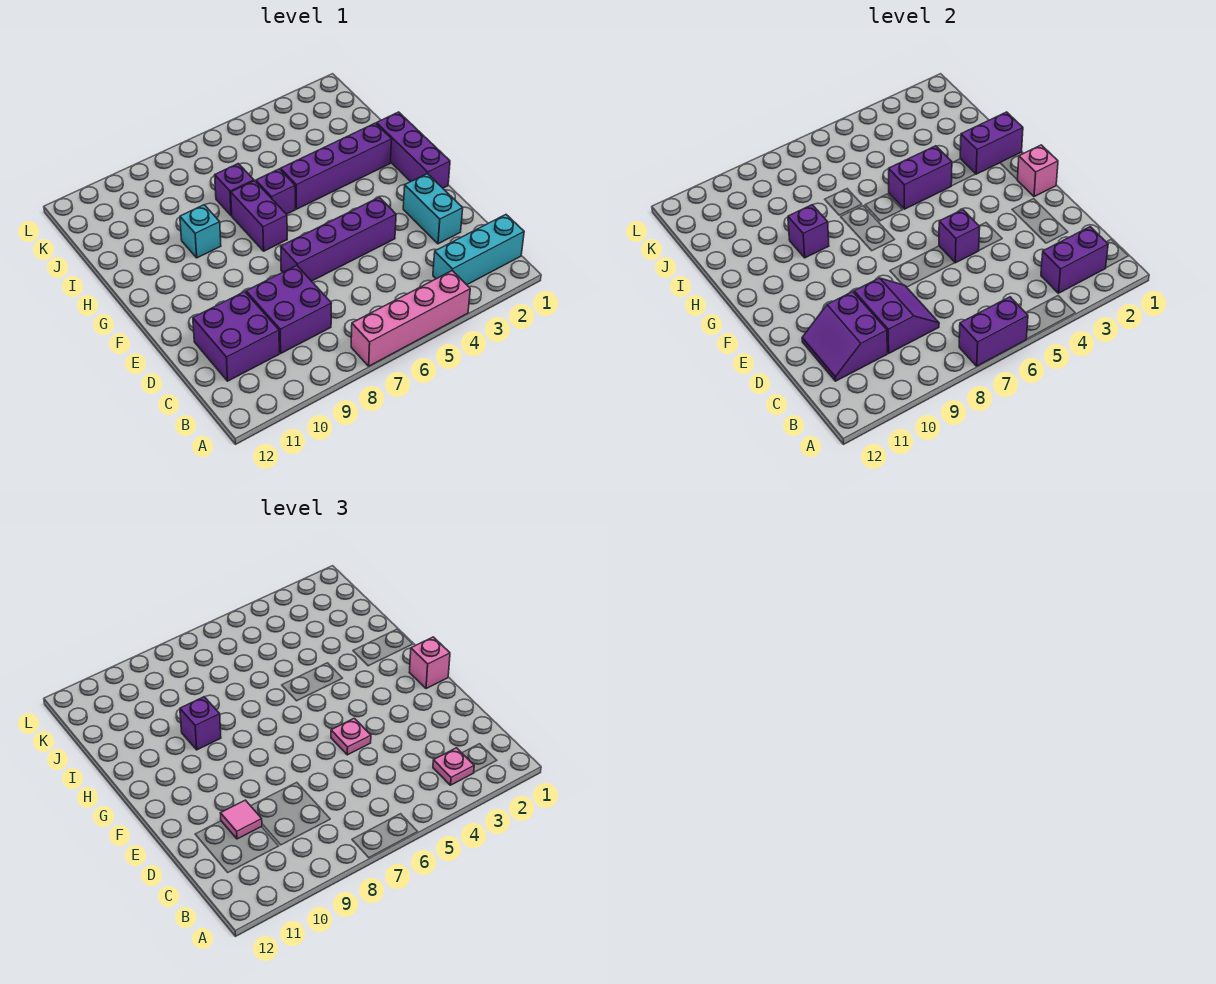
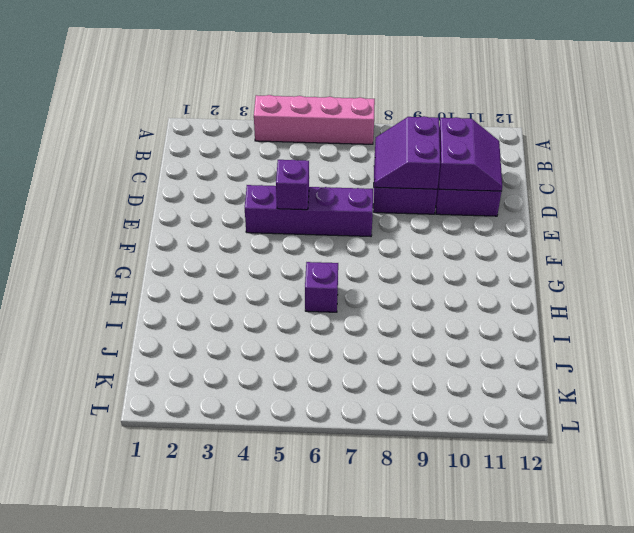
none -> cyan 1x3 brick [433,215,524,285]
none -> cyan 1x2 brick [403,174,463,244]
none -> purple 1x3 brick [376,112,450,188]

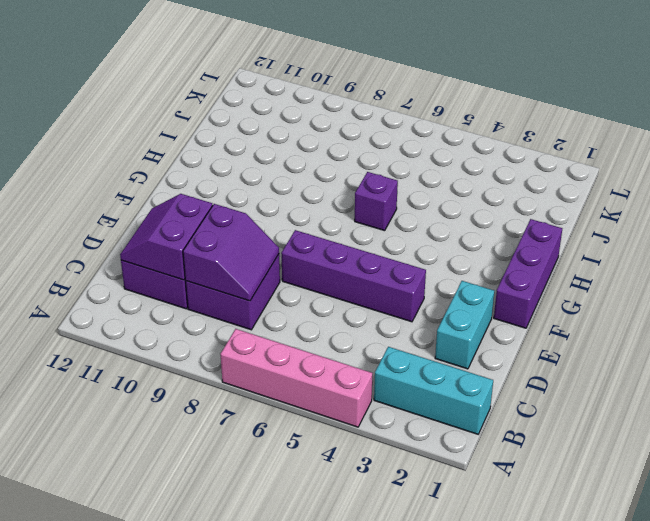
none -> purple 1x2 brick [231,181,287,251]
none -> purple 1x4 brick [281,123,392,209]
none -> cyan 1x1 brick [180,205,221,258]

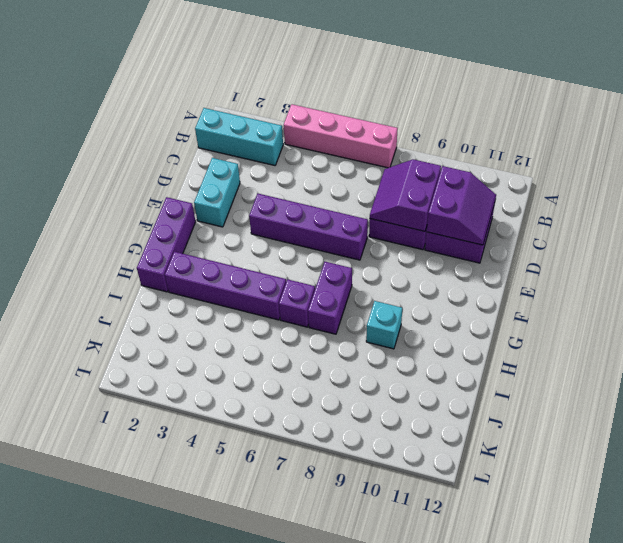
none -> purple 1x1 brick [215,164,254,216]
none -> purple 1x2 brick [959,297,1028,366]
none -> purple 1x2 brick [1041,227,1108,293]

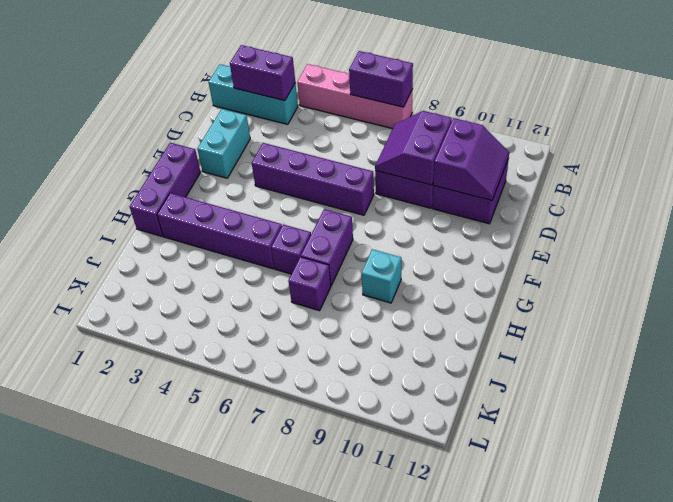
none -> purple 1x1 brick [939,210,980,263]
none -> pink 1x1 brick [1017,145,1058,197]
none -> purple 1x2 brick [960,112,1023,174]

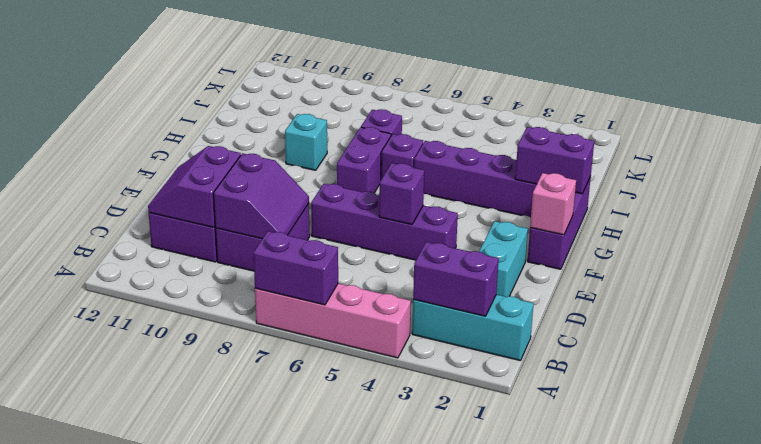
none -> purple 1x2 brick [889,146,952,209]
none -> purple 1x1 brick [788,205,829,258]
none -> pink 1x1 plate [433,748,474,785]

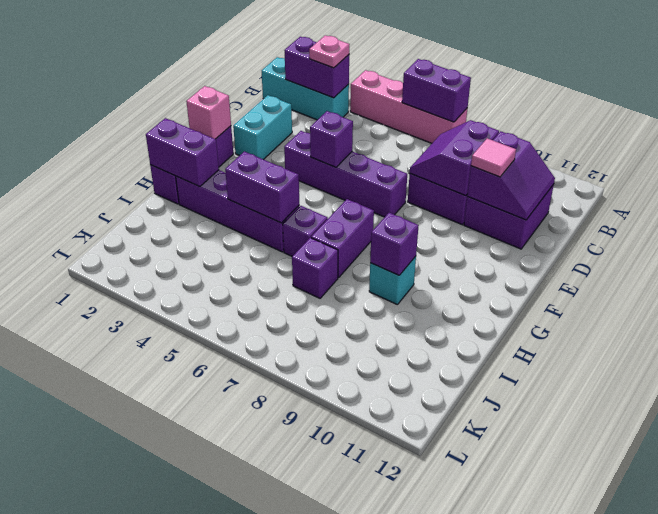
none -> pink 1x1 plate [331,718,371,755]
none -> pink 1x1 brick [409,637,450,689]
none -> purple 1x1 brick [180,697,221,750]

